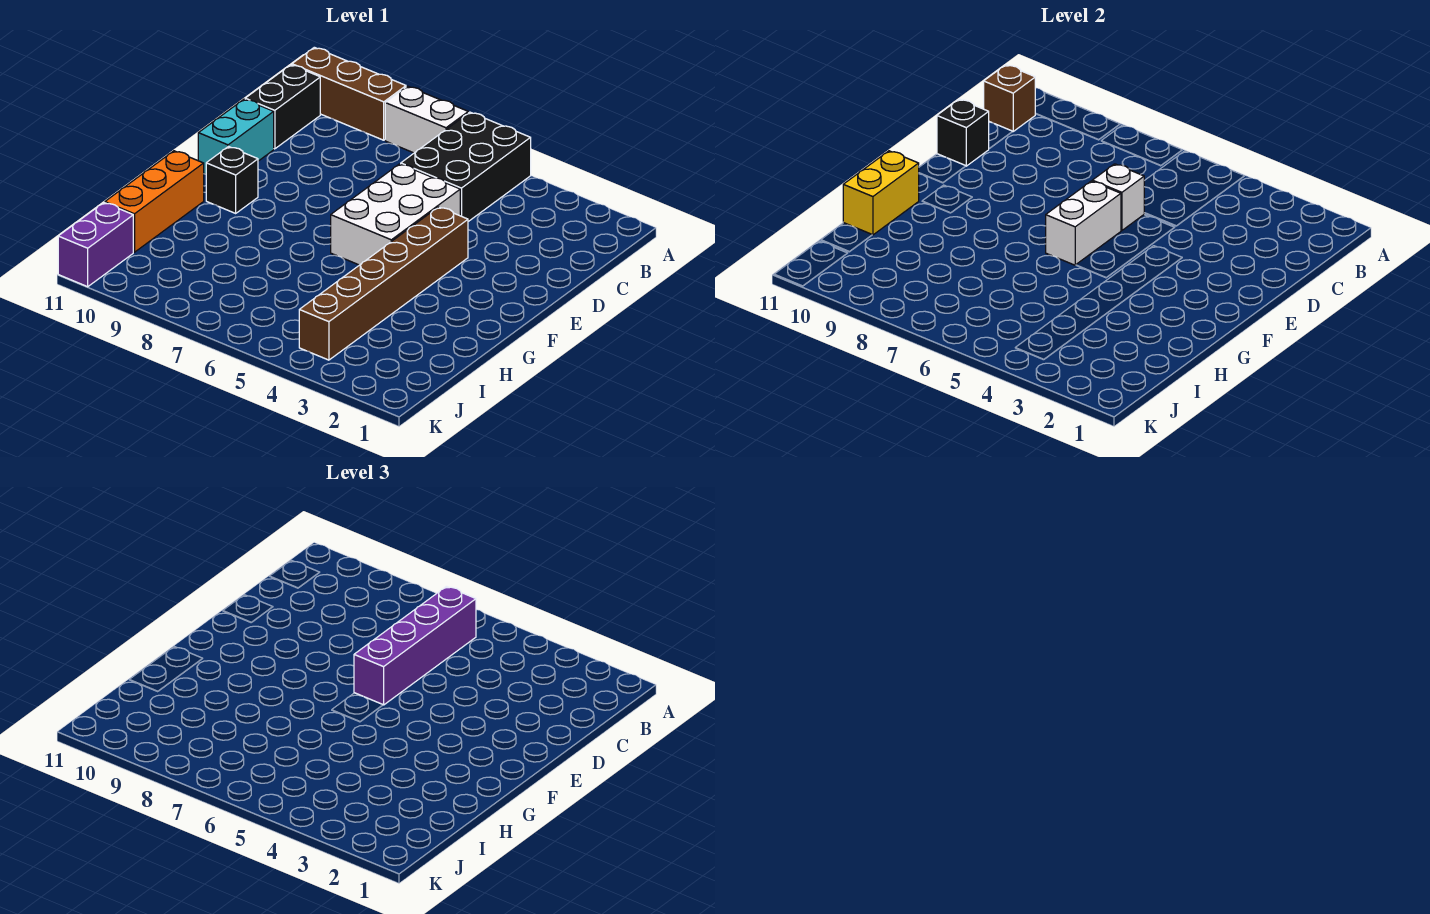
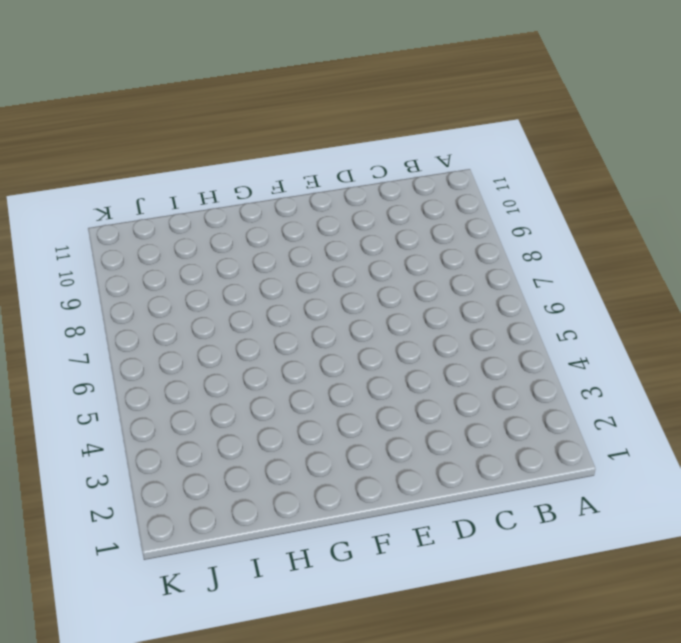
none -> black 2x3 brick [401,112,531,222]
none -> white 1x2 brick [385,86,468,153]
none -> brown 1x3 brick [292,47,406,140]

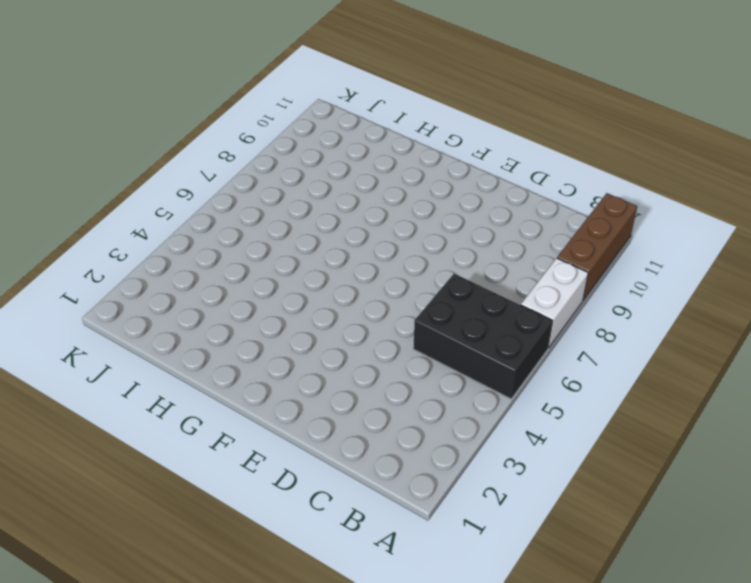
none -> black 1x2 brick [245,65,320,149]
none -> white 2x3 brick [331,164,460,265]
none -> cyan 1x2 brick [198,99,274,174]

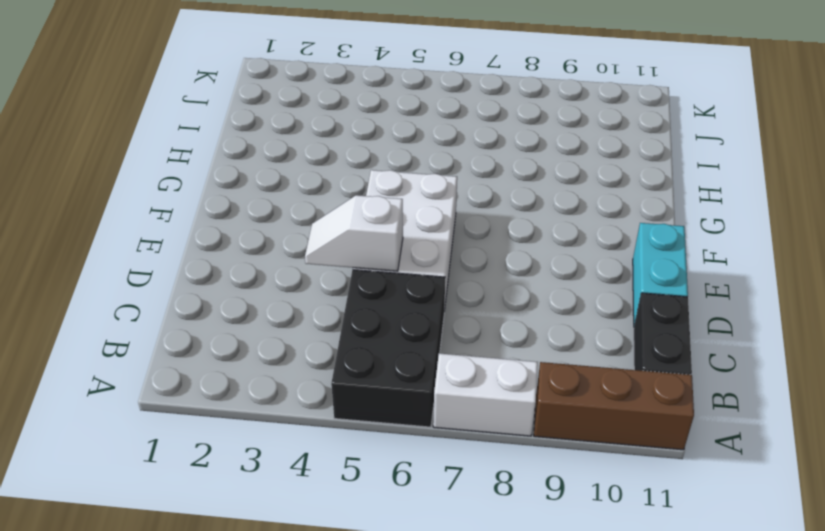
white 1x2 slope [305,195,403,271] -> none
none -> brown 1x6 brick [299,207,468,360]
none -> black 1x1 brick [206,147,258,213]
none -> orange 1x3 brick [105,151,204,252]

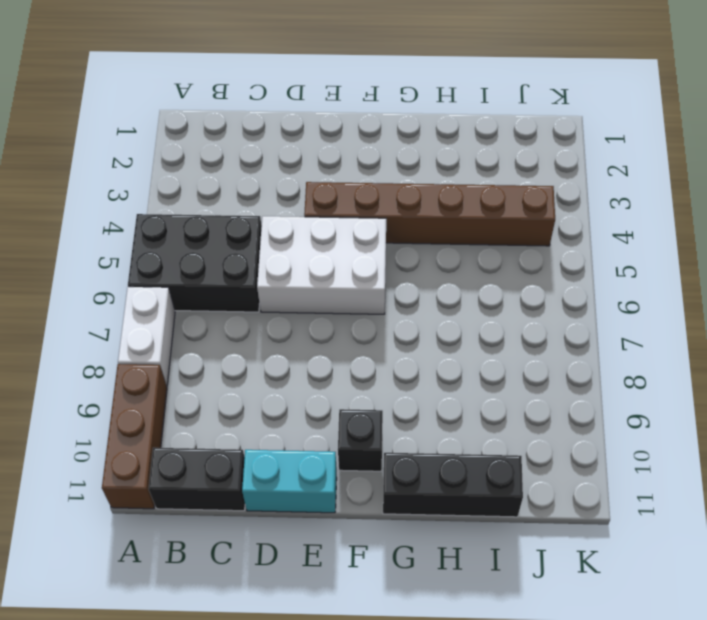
black 1x3 brick [383,453,523,517] -> orange 1x3 brick [105,151,204,252]
none -> purple 1x2 brick [58,203,133,287]
none -> brown 1x1 brick [984,65,1036,132]
none -> white 1x1 brick [1092,164,1144,230]

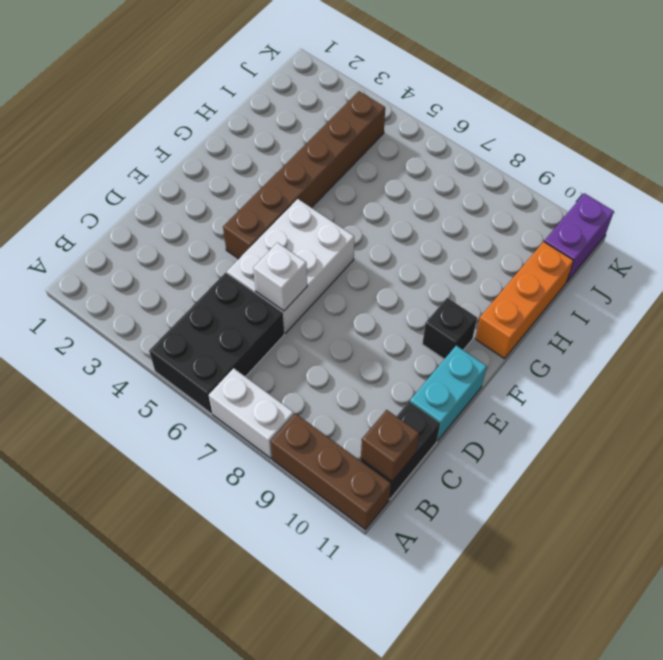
none -> black 1x1 brick [937,99,989,166]
none -> white 1x2 brick [1046,181,1121,265]
none -> yellow 1x2 brick [843,151,919,235]

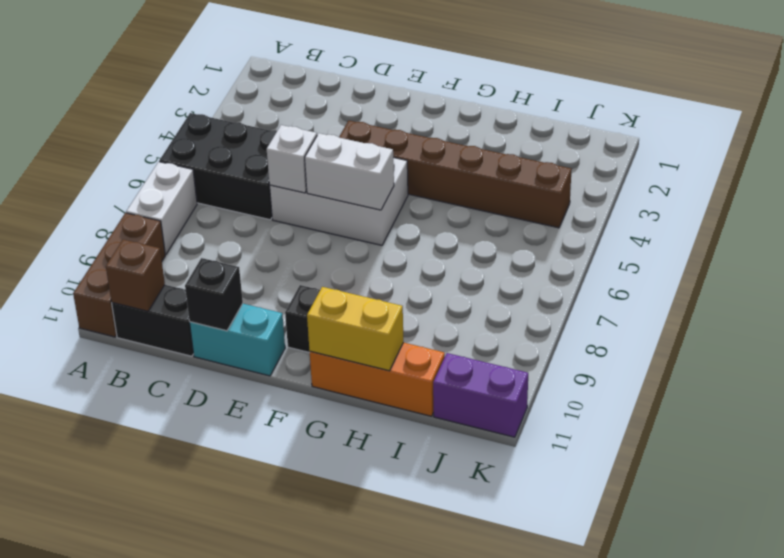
none -> purple 1x4 brick [354,586,476,705]

